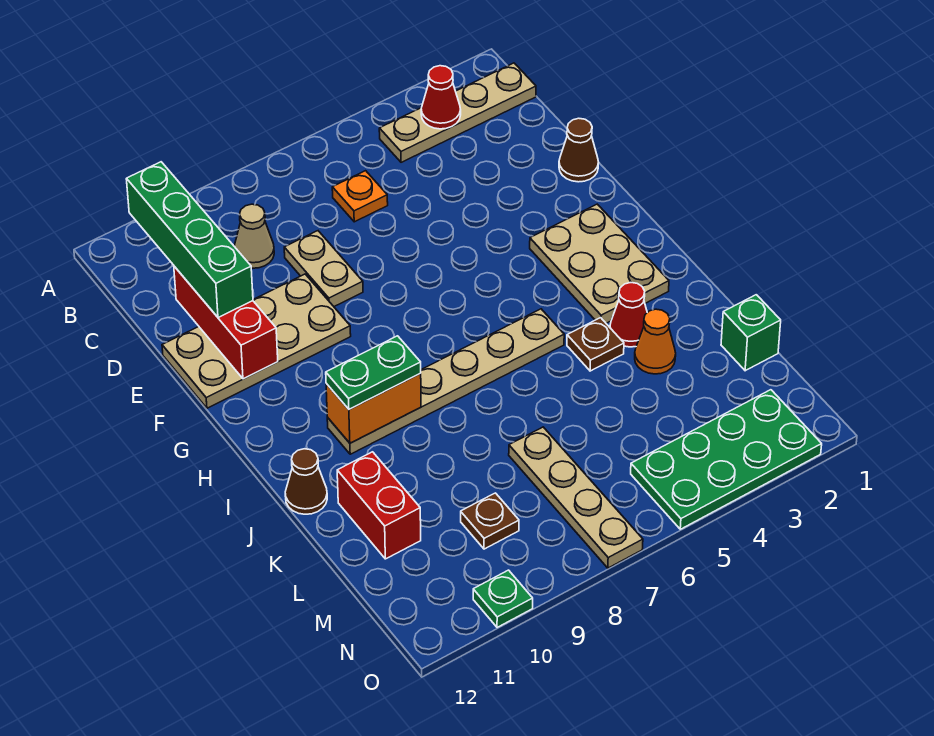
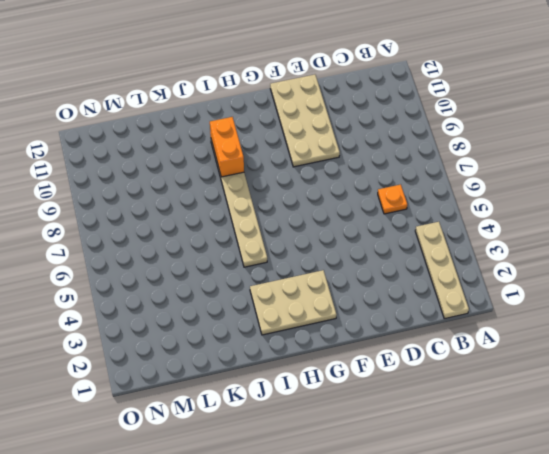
none -> tan 1x1 cone [234,204,274,268]
none -> tan 1x2 plate [284,231,363,306]
none -> brown 1x1 cone [559,118,598,182]

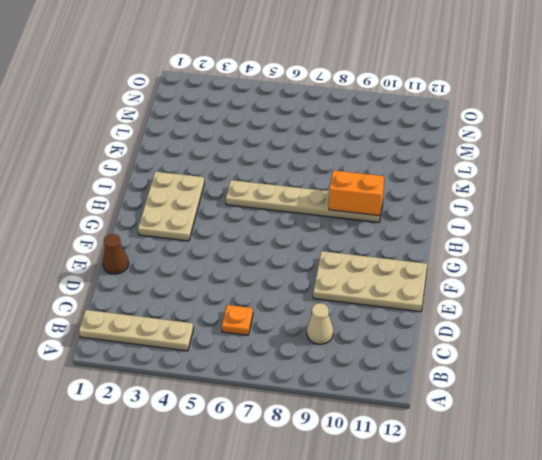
none -> tan 1x2 plate [284,231,363,306]
none -> red 1x1 cone [610,283,647,347]
none -> brown 1x1 plate [567,318,624,371]

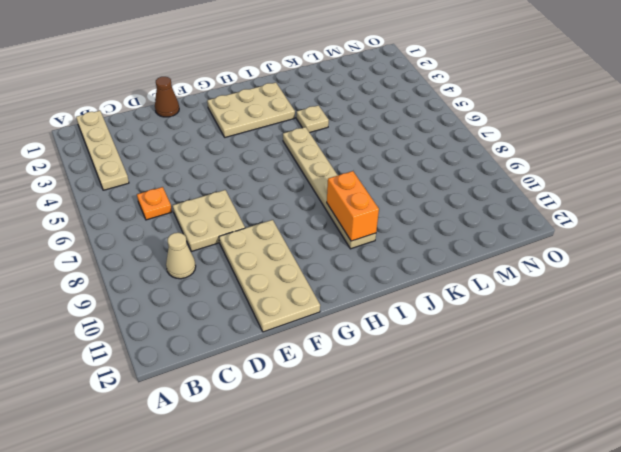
tan 2x2 plate [173,190,245,251] -> tan 1x2 plate [284,231,363,306]
tan 1x1 plate [296,105,329,133] -> brown 1x1 plate [567,318,624,371]
none -> red 1x1 cone [610,283,647,347]
none -> brown 1x1 cone [285,449,327,514]
none -> orange 1x1 cone [635,309,676,374]

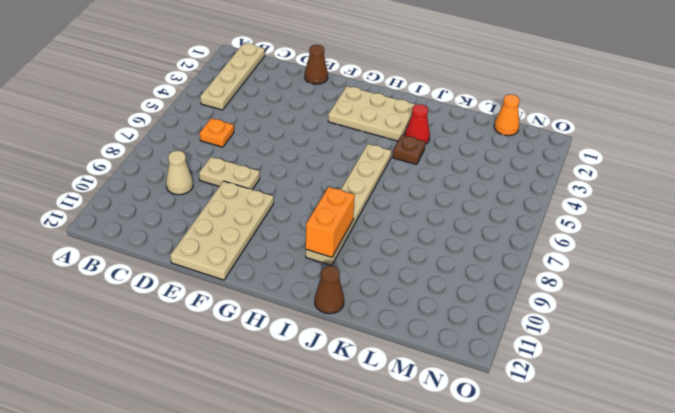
orange 1x1 cone [494,94,520,136] -> orange 1x1 cone moved to [635,309,676,374]
none -> red 1x2 brick [337,452,421,559]
none -> green 1x1 brick [721,295,781,371]
none -> tan 1x4 plate [509,427,643,568]

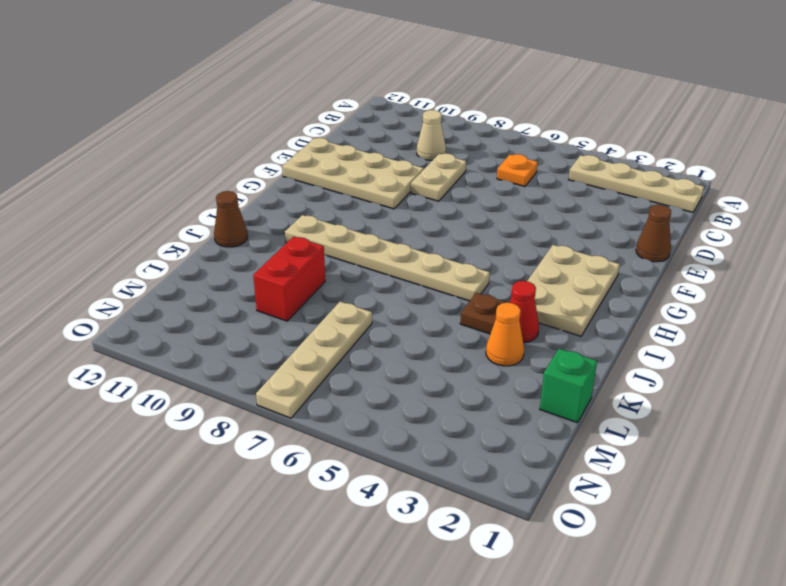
red 1x2 brick [253,237,325,321] -> red 1x2 brick moved to [337,452,421,559]
none -> brown 1x1 plate [461,493,519,549]
none -> green 2x4 plate [631,390,822,529]
none -> green 1x1 plate [473,570,533,627]

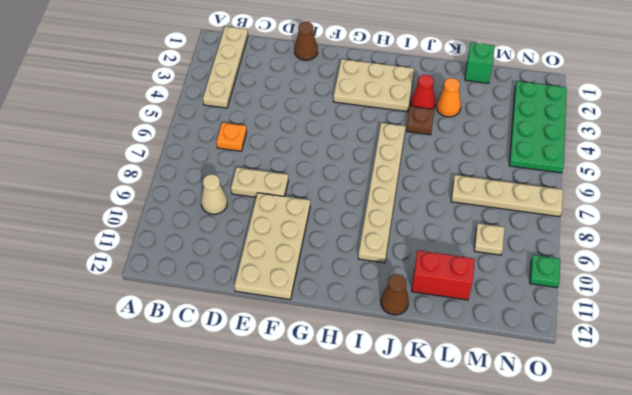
tan 1x1 plate [474,223,504,255] -> brown 1x1 plate [461,493,519,549]
none -> red 1x1 cone [421,66,461,129]
none -> red 1x3 brick [174,266,278,379]
none -> orange 1x2 brick [326,374,421,443]

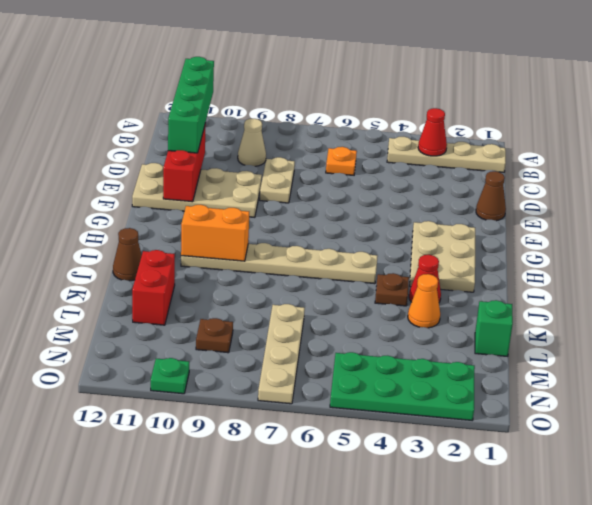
none -> green 1x2 plate [326,336,421,409]

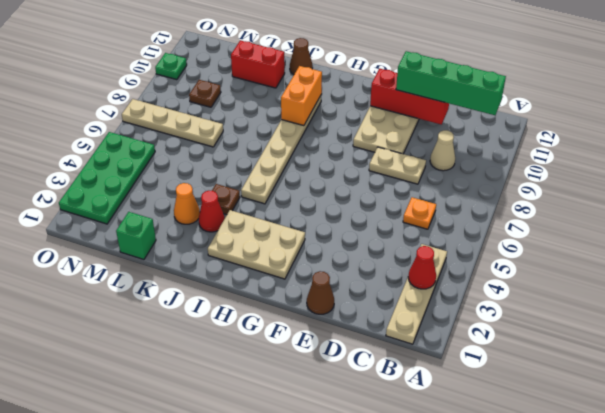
none -> green 1x2 plate [326,336,421,409]

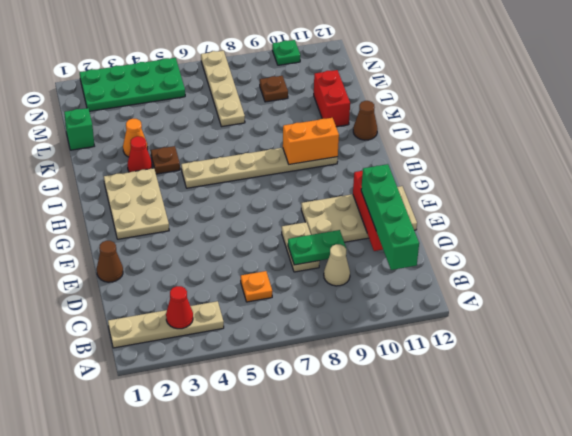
green 1x2 plate [288,230,347,265] -> green 1x2 plate moved to [326,336,421,409]

